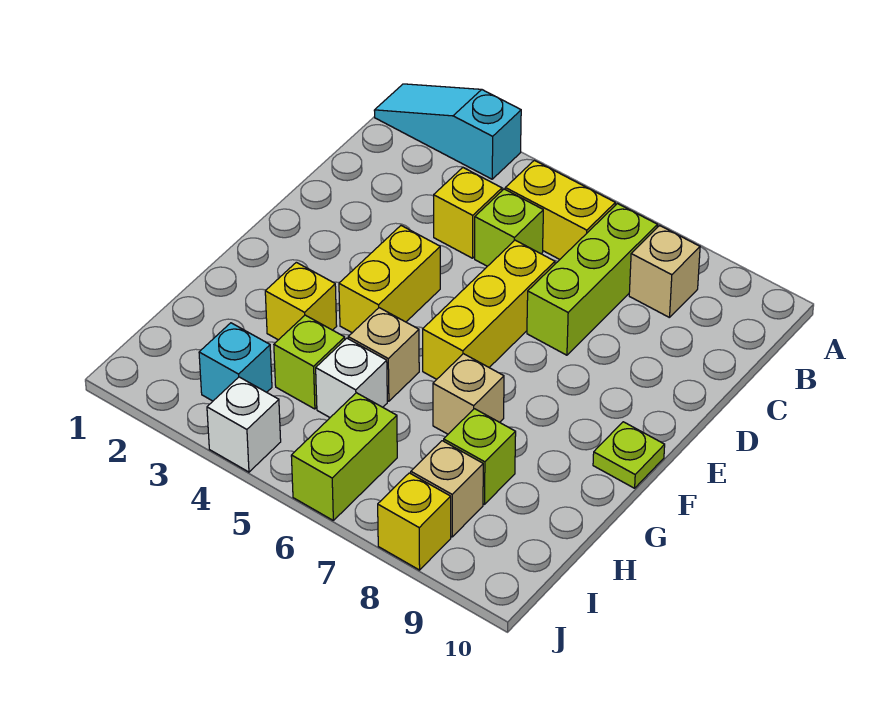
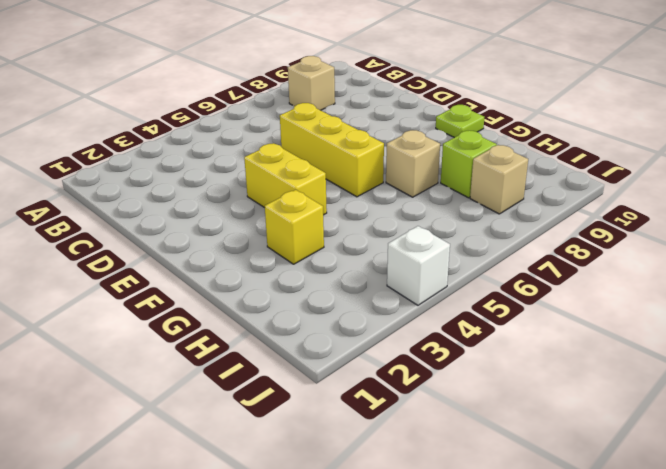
none -> cyan 1x3 slope [374,84,521,179]
none -> yellow 1x2 brick [505,160,615,259]
none -> lime 1x3 brick [527,204,658,355]

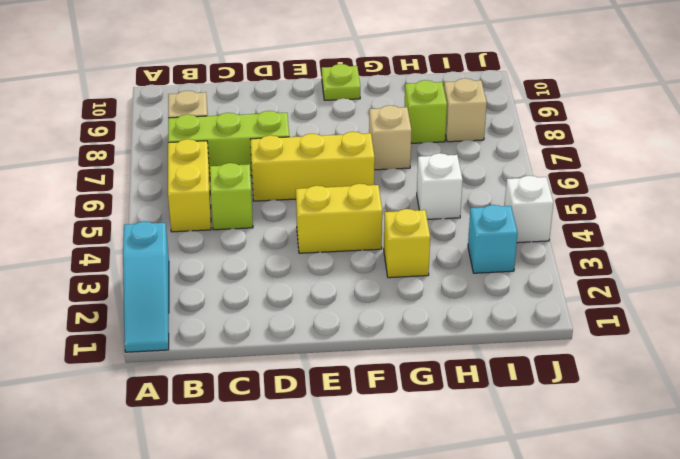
none -> yellow 1x1 brick [434,168,502,258]
none -> tan 1x1 brick [348,308,419,401]
none -> lime 1x1 brick [274,315,345,409]

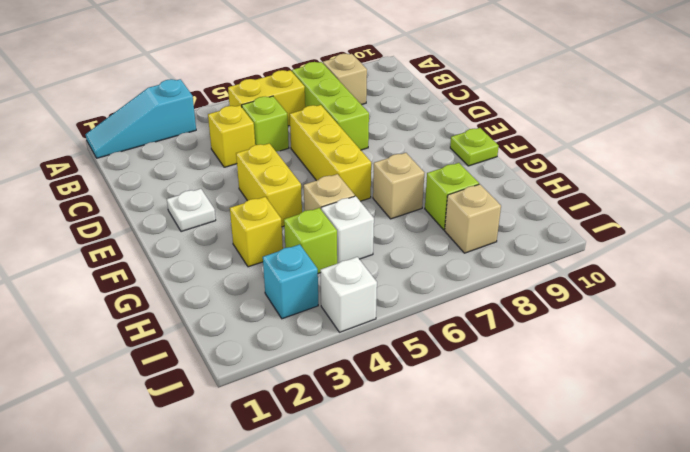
white 1x1 plate [167,189,216,232] -> none
none -> lime 1x2 brick [291,393,397,520]
none -> yellow 1x1 brick [378,473,451,570]

